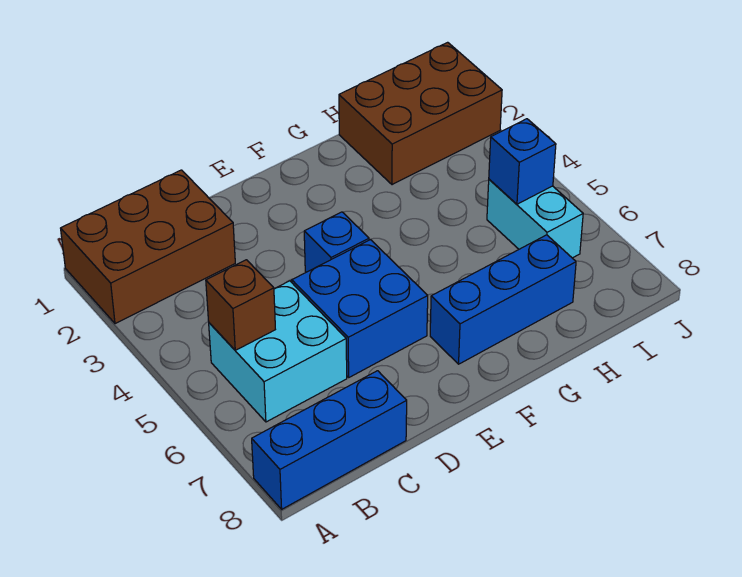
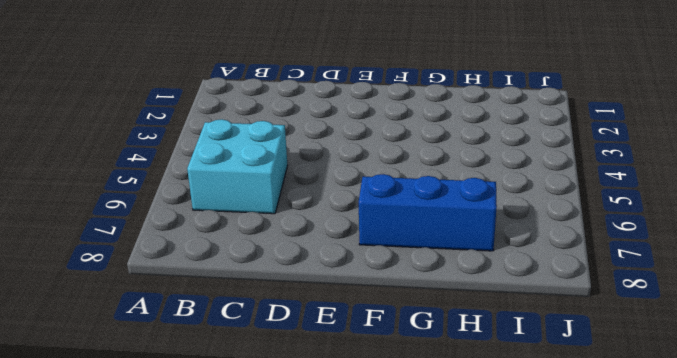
none -> brown 2x3 brick [61,170,235,324]
none -> blue 1x3 brick [252,371,407,509]

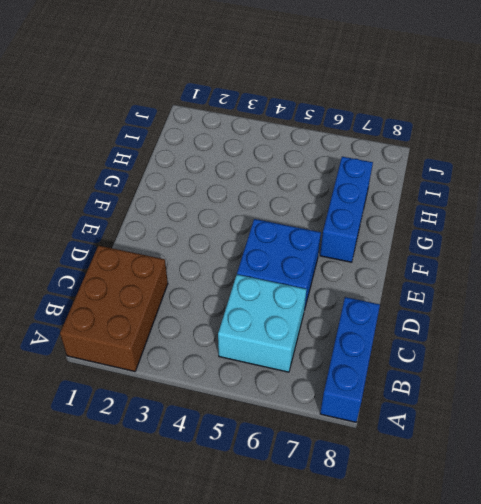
none -> blue 1x1 brick [304,212,369,272]
none -> brown 2x3 brick [339,42,502,185]

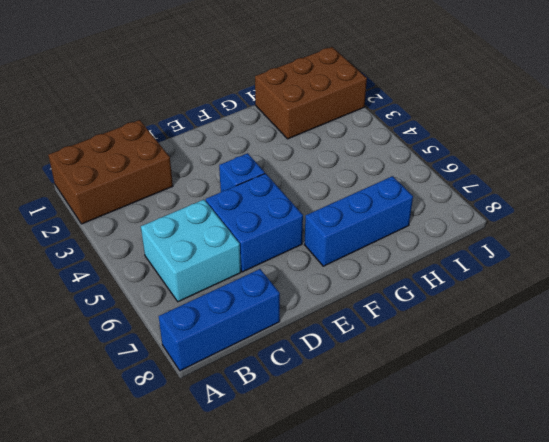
none -> cyan 1x2 brick [487,179,583,258]
none -> brown 1x1 brick [206,260,275,350]

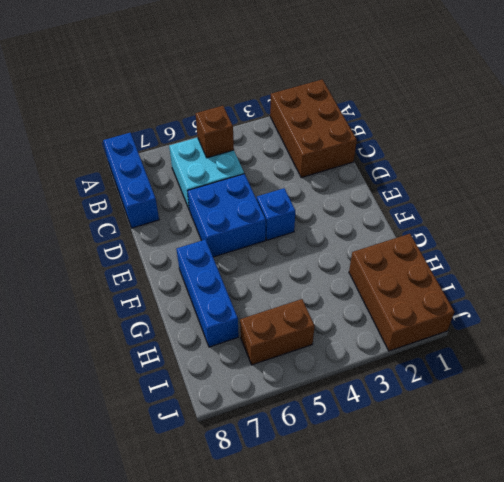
brown 1x2 brick [240,299,315,365] -> cyan 1x2 brick [487,179,583,258]
none -> blue 1x1 brick [489,119,556,204]

